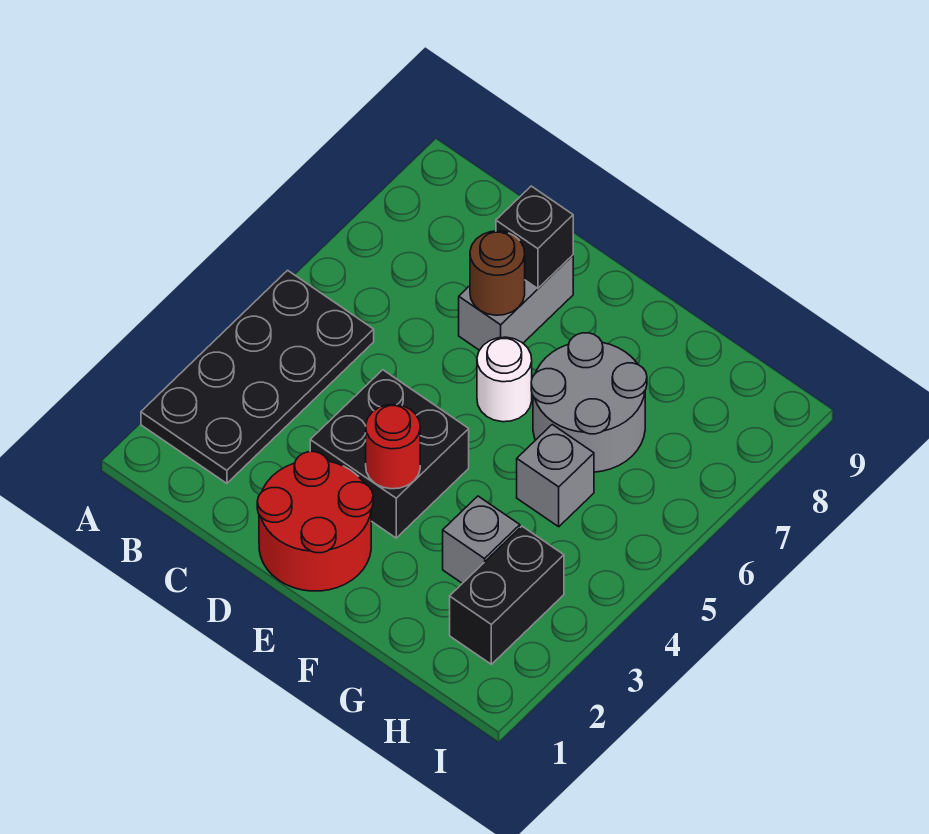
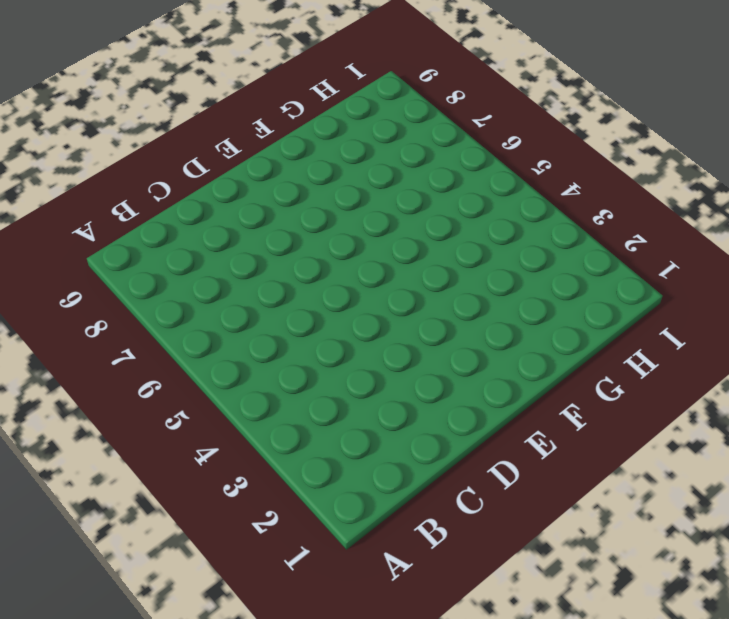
none -> black 2x4 plate [141,270,374,483]
none -> red 2x2 round brick [257,452,373,591]
none -> black 2x2 brick [310,370,469,538]

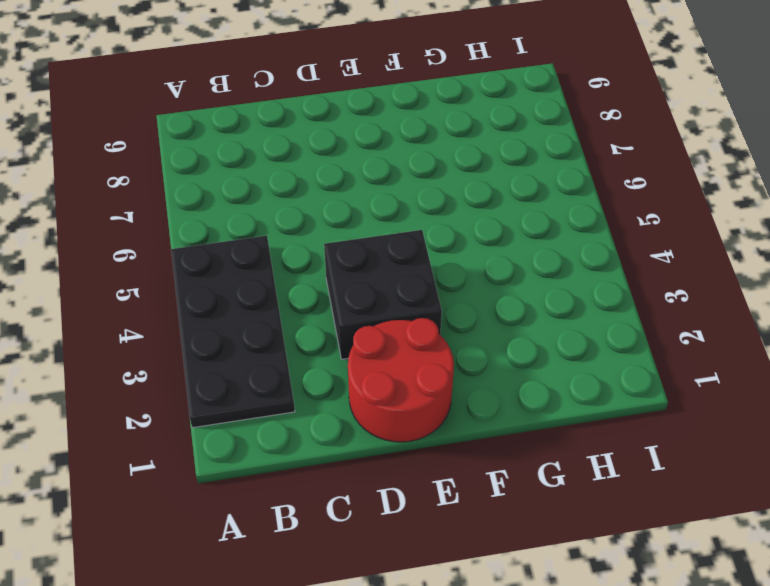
none -> grey 1x2 brick [459,255,573,350]
none -> white 1x1 round brick [477,337,532,422]
none -> grey 2x2 round brick [531,333,647,472]

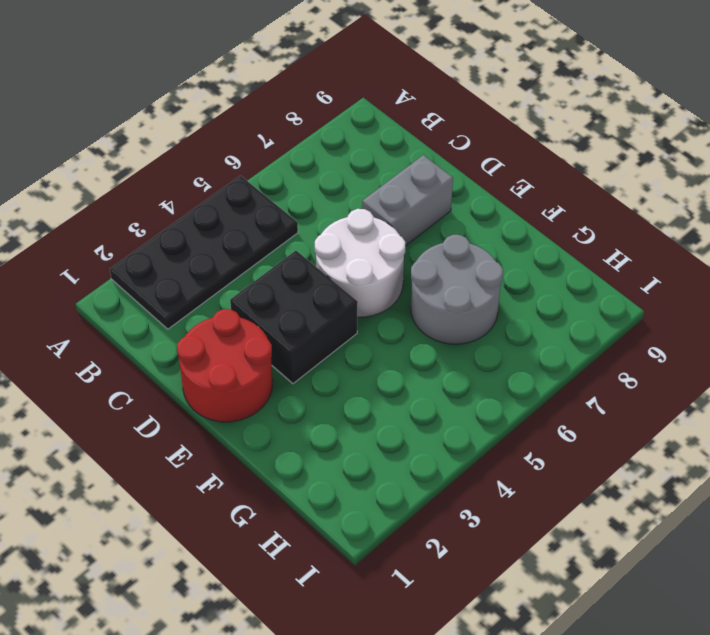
white 2x2 round brick [315,209,405,317] -> white 1x1 round brick [477,337,532,422]
none -> grey 1x1 brick [443,496,520,583]
none -> grey 1x1 brick [517,425,594,527]
none -> black 1x2 brick [450,526,564,664]

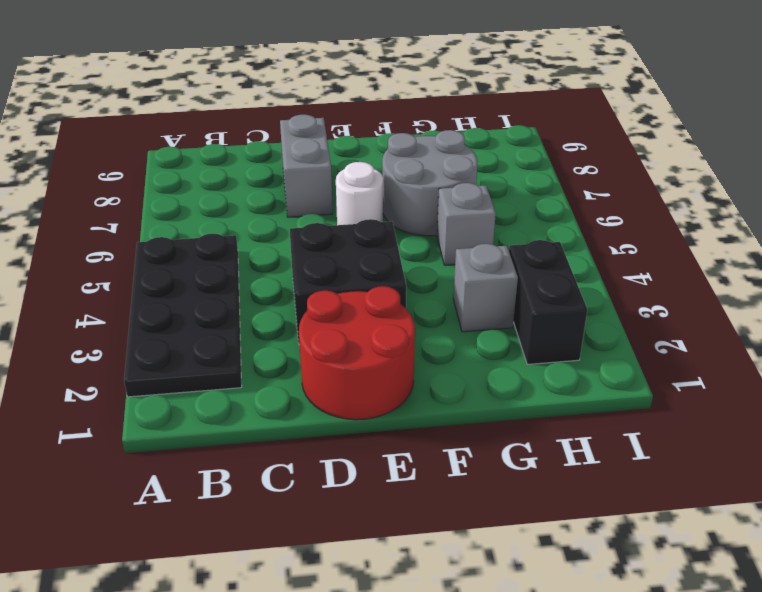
none -> brown 1x1 round brick [470,231,525,315]
none -> black 1x1 brick [496,186,573,289]
none -> red 1x1 round brick [366,404,420,489]

